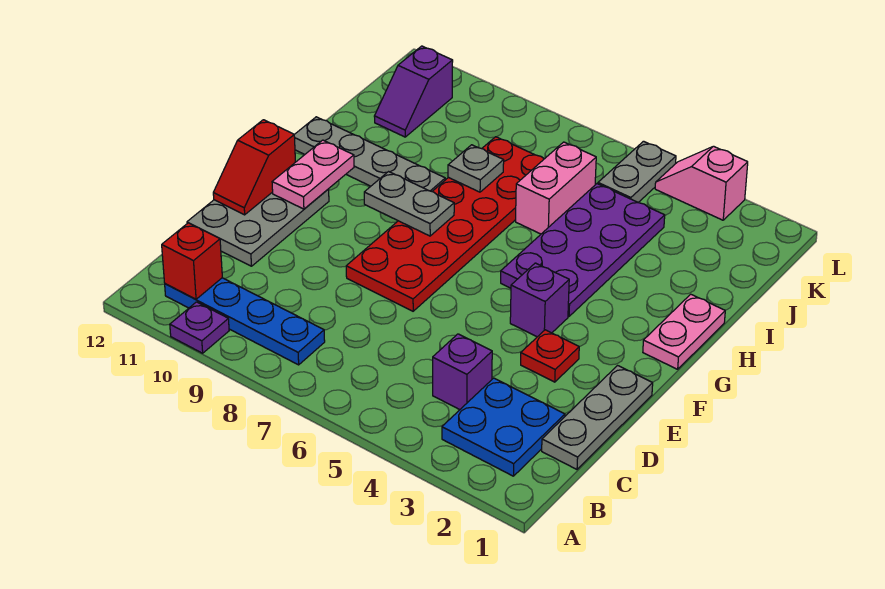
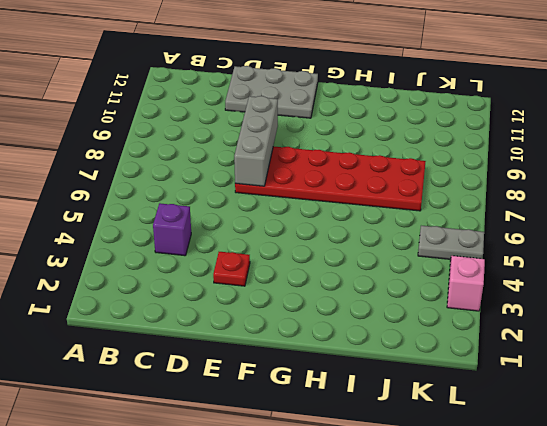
grey 1x3 brick [234,96,278,186] -> none
none -> purple 1x1 plate [170,302,229,353]
none -> blue 2x2 plate [442,378,565,476]
none -> blue 1x4 plate [165,278,325,365]

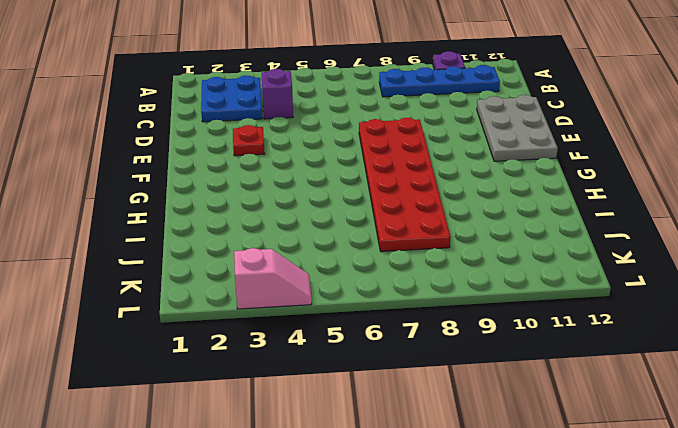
none -> grey 1x3 plate [542,366,653,469]
none -> purple 1x1 brick [510,263,569,337]
none -> pink 1x2 plate [643,294,725,369]

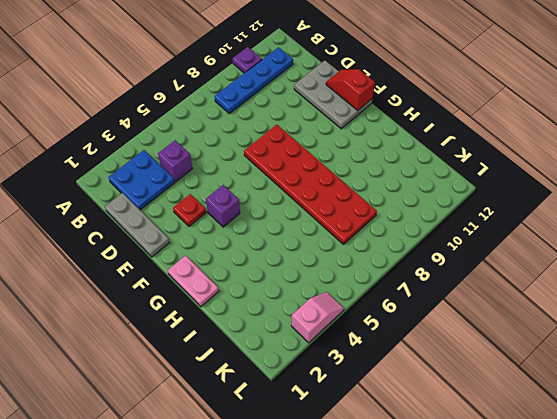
none -> purple 2x4 plate [501,184,665,316]
none -> grey 1x4 plate [294,117,445,191]
none -> pink 1x2 brick [516,142,596,234]

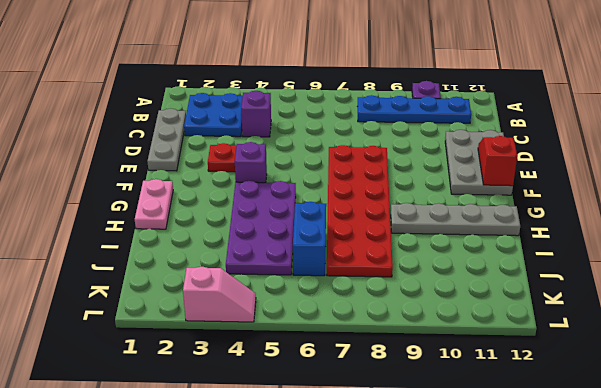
blue 1x2 brick [293,202,326,276] -> pink 1x2 brick [516,142,596,234]
none -> purple 1x2 slope [374,46,453,137]
none -> grey 1x2 plate [598,141,676,202]
none -> red 1x1 brick [162,223,222,299]

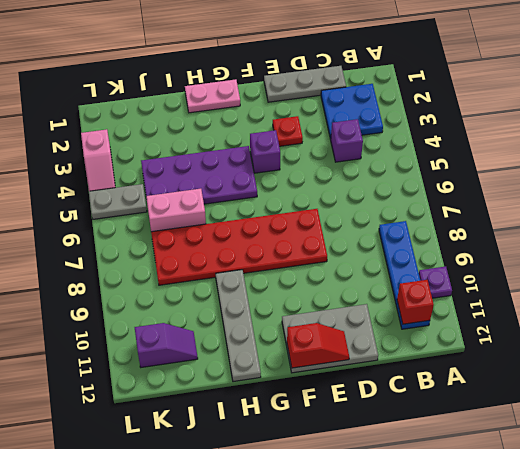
none -> pink 1x2 plate [272,140,354,209]
none -> grey 1x2 plate [364,172,454,236]
none -> grey 1x1 plate [448,145,504,192]

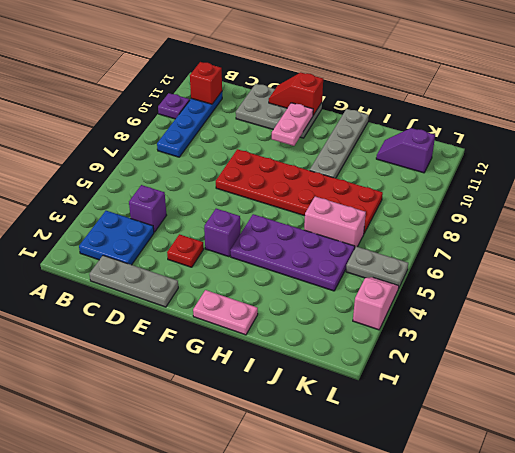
pink 1x2 plate [272,103,313,146] -> pink 1x2 plate turned to [272,140,354,209]
none -> grey 1x2 plate [364,172,454,236]
none -> grey 1x1 plate [448,145,504,192]

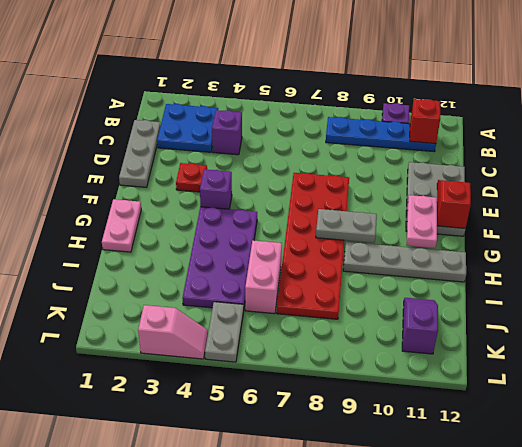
none -> grey 1x1 plate [448,145,504,192]

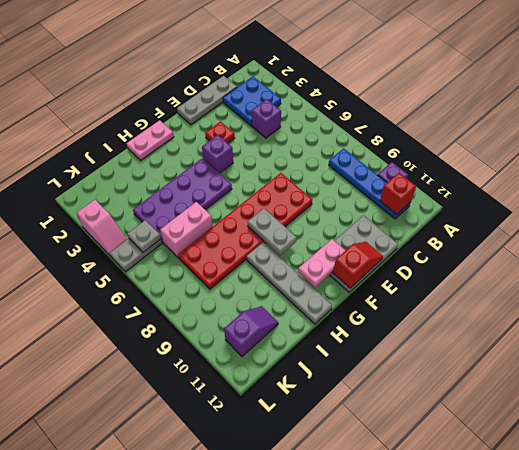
grey 1x1 plate [127,220,161,252] -> grey 1x1 plate moved to [448,145,504,192]

